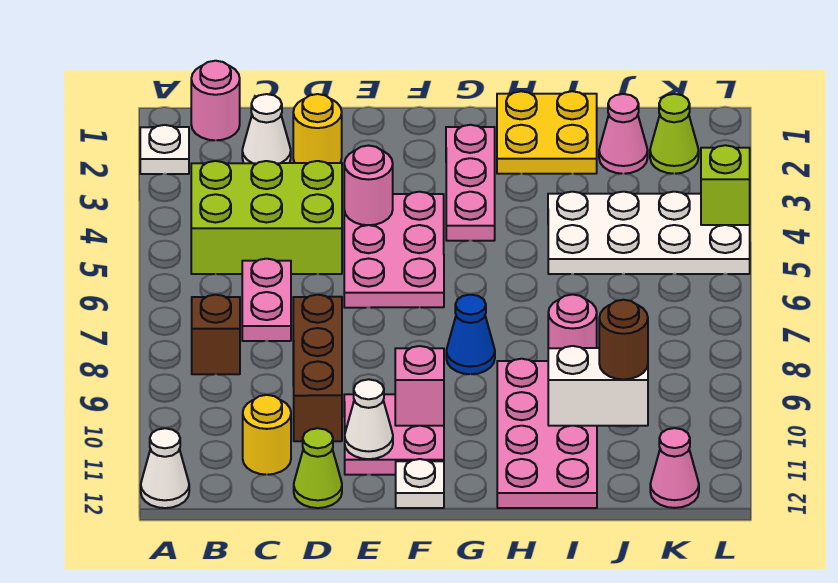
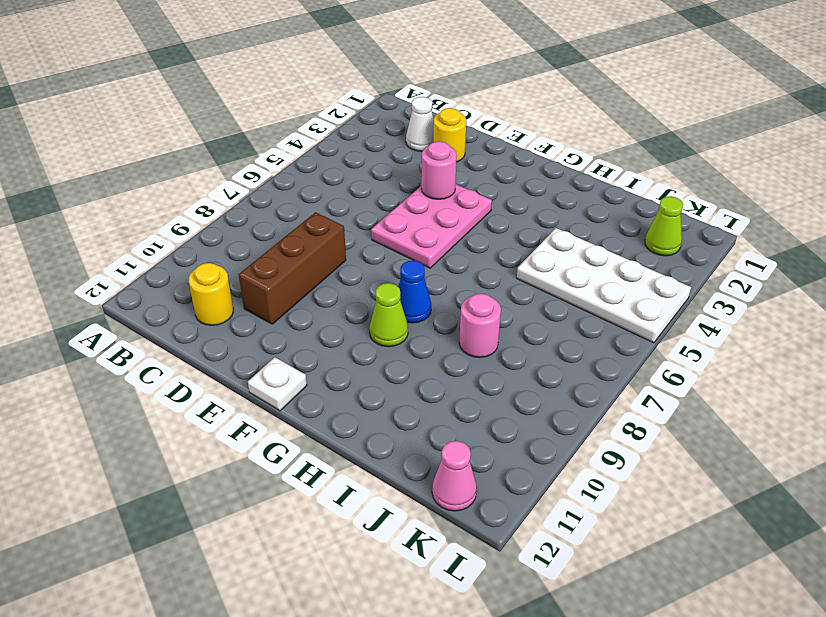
lime 1x1 cone [369,283,408,347] -> lime 1x1 cone moved to [294,428,342,508]
none -> white 1x1 plate [140,125,189,174]
none -> white 1x1 cone [141,428,189,508]
none -> pink 1x1 round brick [191,61,240,140]

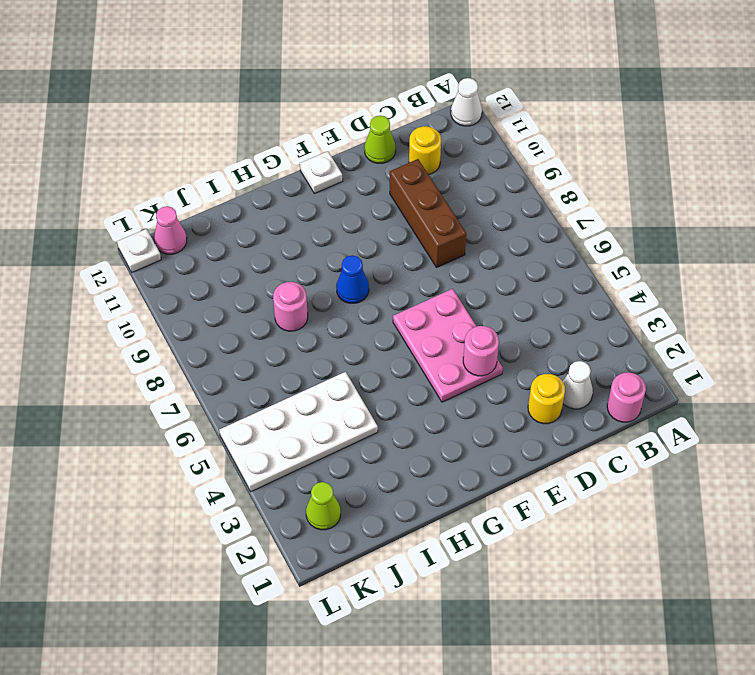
white 1x1 plate [117,229,161,272] -> white 1x1 plate moved to [140,125,189,174]
none -> lime 2x3 brick [191,161,342,274]
none -> brown 1x1 brick [192,295,240,374]
none -> pink 1x2 plate [242,259,291,341]

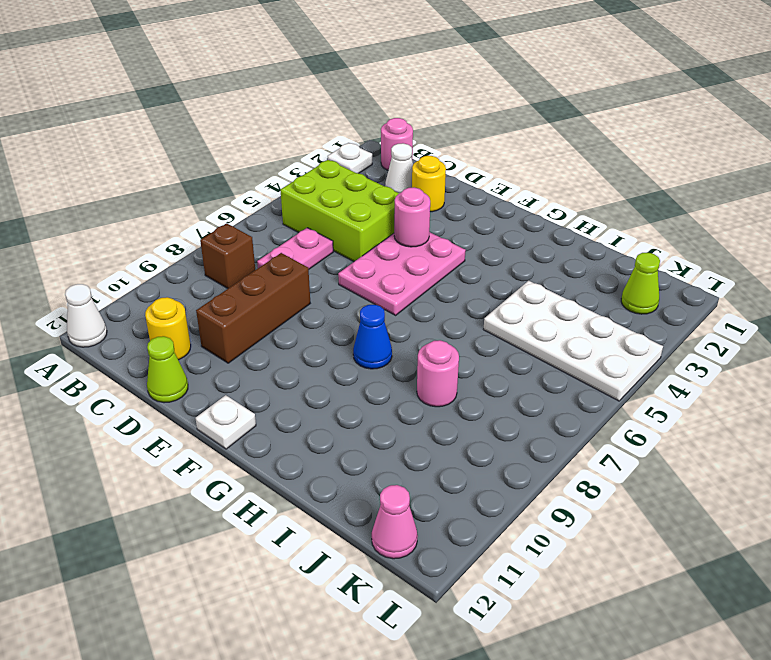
none -> pink 2x2 plate [344,394,444,475]
none -> pink 1x3 plate [446,125,495,241]
none -> yellow 2x2 plate [497,91,597,174]

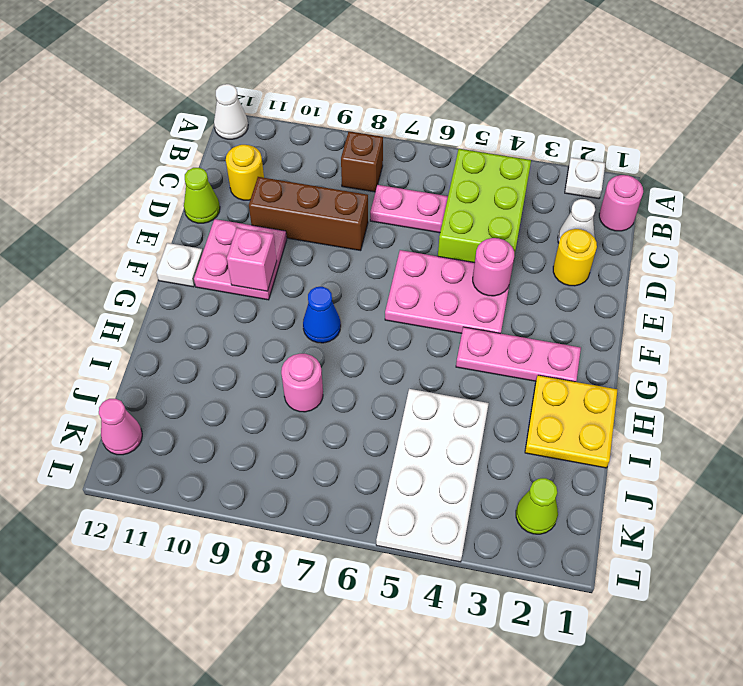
none -> pink 2x4 plate [497,359,597,508]
none -> pink 1x1 cone [599,94,648,174]
none -> white 1x1 cone [345,379,393,459]

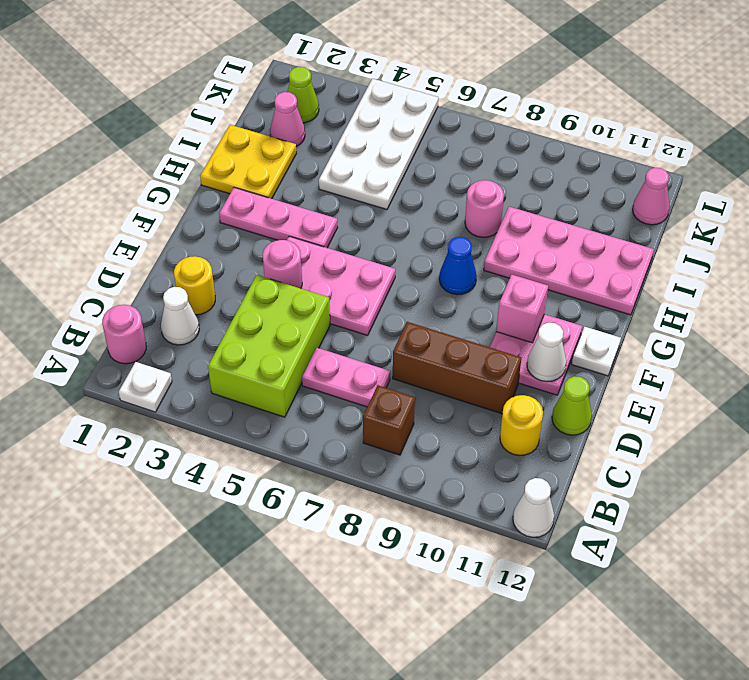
none -> white 1x2 brick [548,346,648,426]
none -> lime 1x1 brick [701,145,750,225]
none -> brown 1x1 round brick [599,300,648,379]

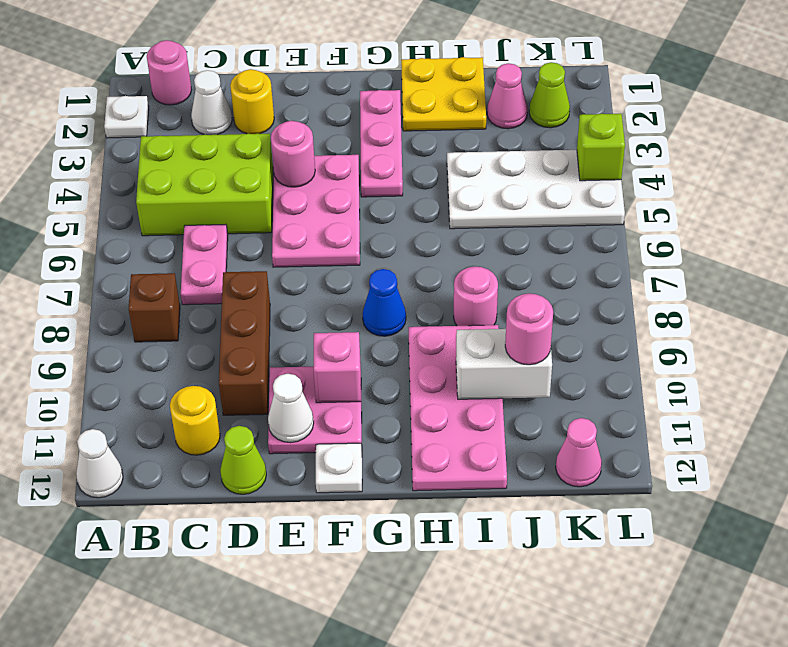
pink 1x1 round brick [505,294,553,365] -> brown 1x1 round brick [599,300,648,379]

